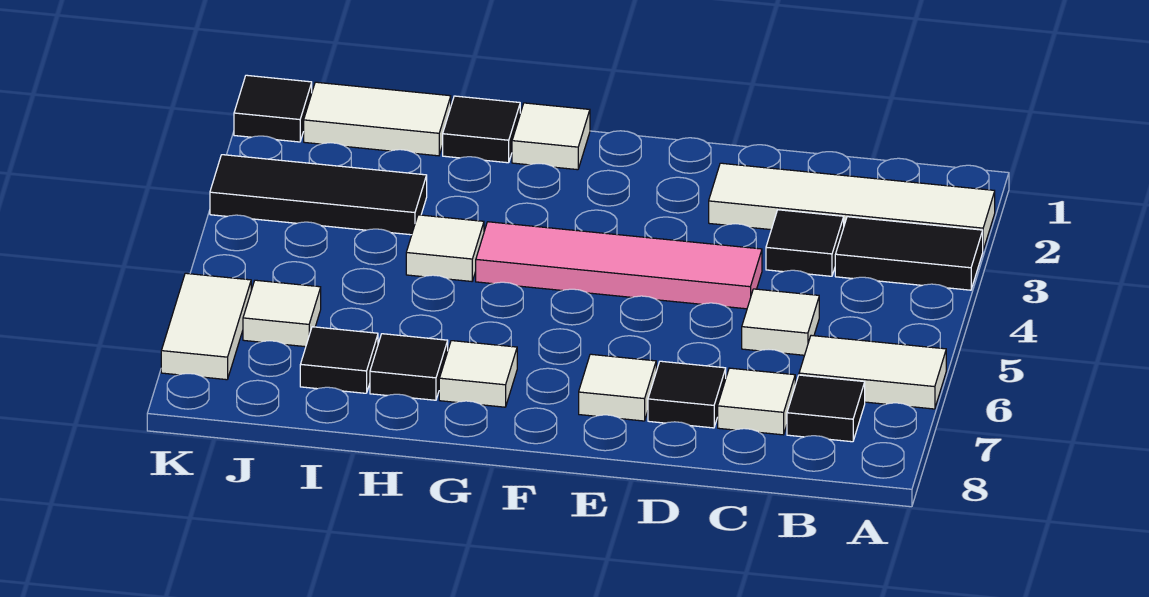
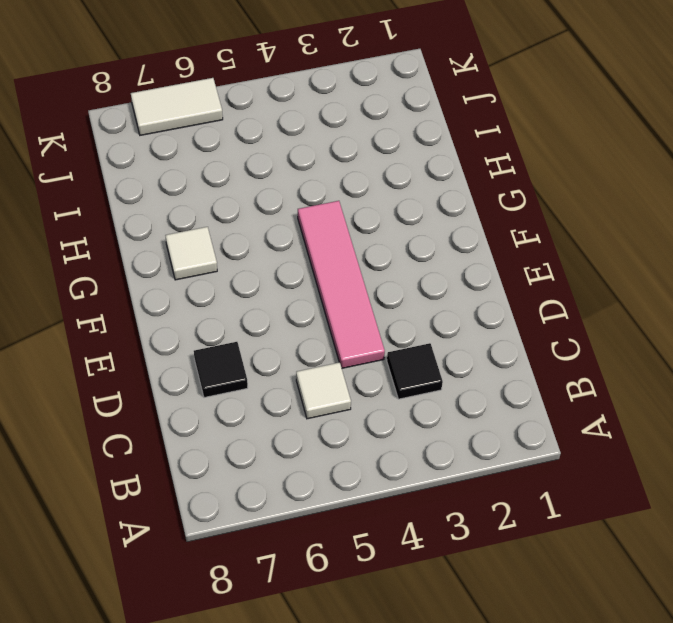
none -> white 1x4 tile [709,163,995,250]
none -> black 1x2 tile [835,217,983,290]
none -> white 1x2 tile [799,335,946,409]

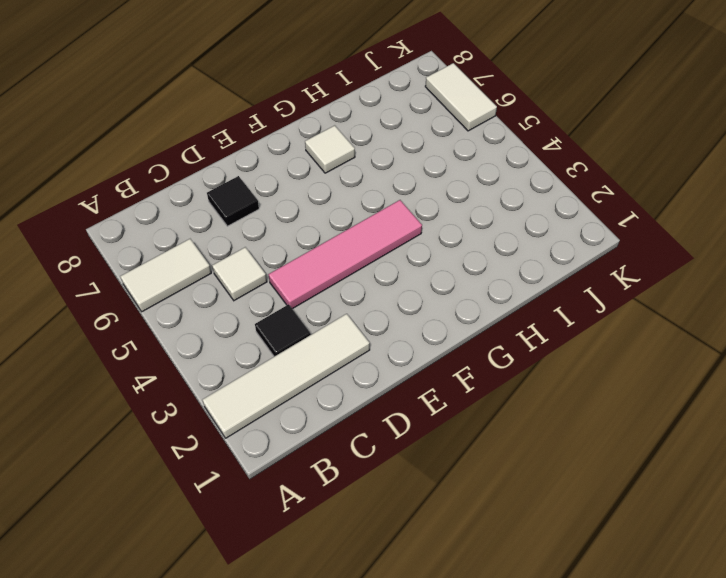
none -> black 1x2 tile [835,217,983,290]
none -> black 1x1 tile [787,375,865,442]
none -> white 1x1 tile [718,368,795,435]

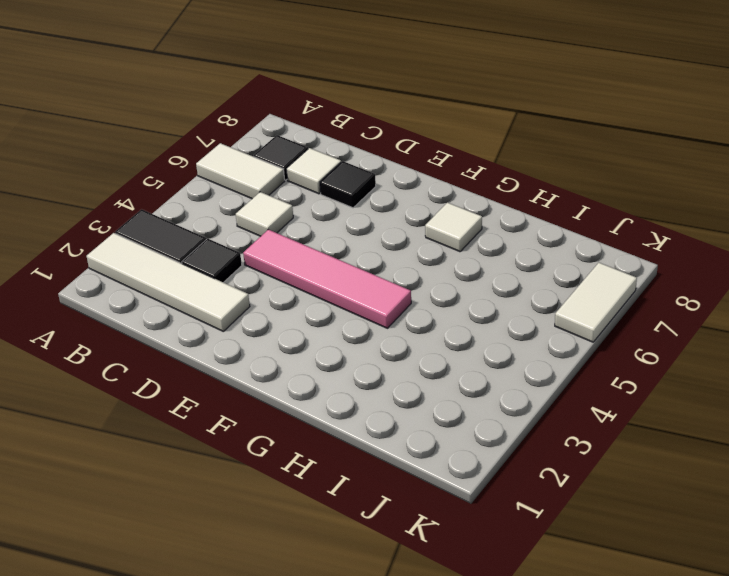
none -> white 1x1 tile [579,354,656,421]
none -> white 1x1 tile [512,103,590,170]
none -> black 1x1 tile [443,96,520,163]

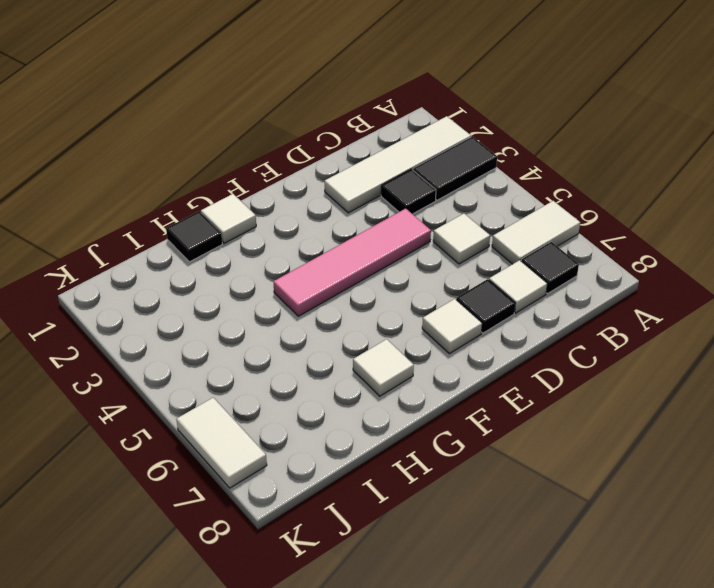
none -> white 1x1 tile [406,215,484,281]
none -> black 1x1 tile [370,334,448,400]
none -> white 1x2 tile [304,82,451,156]

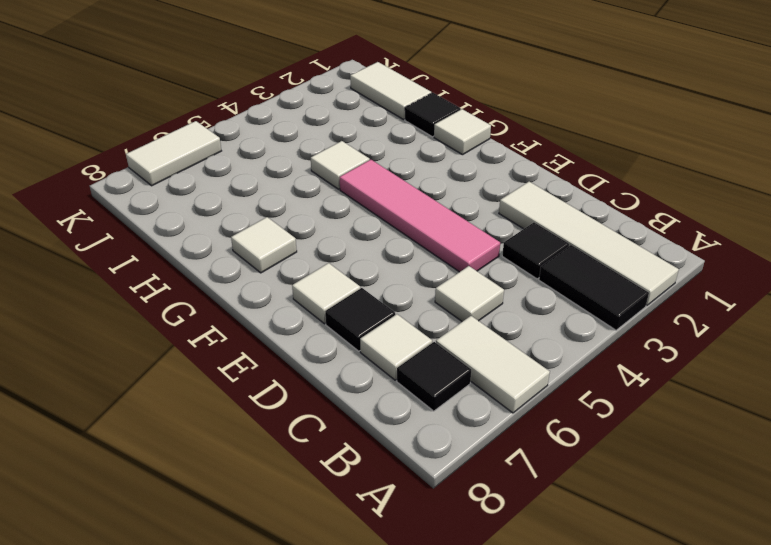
none -> black 1x1 tile [370,334,448,400]
none -> black 1x3 tile [210,155,427,235]
none -> black 1x1 tile [300,327,378,393]

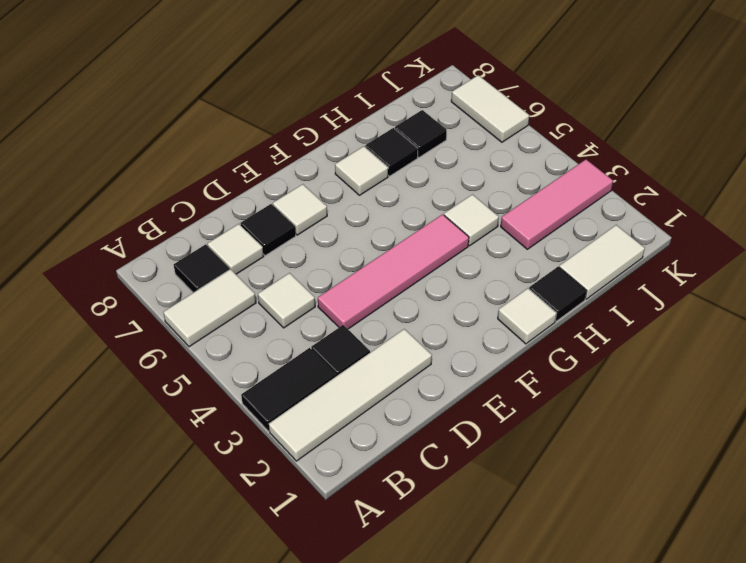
pink 1x3 tile [501,160,613,249] -> black 1x3 tile [210,155,427,235]
none -> white 1x1 tile [243,280,321,347]
none -> black 1x1 tile [234,75,312,142]

